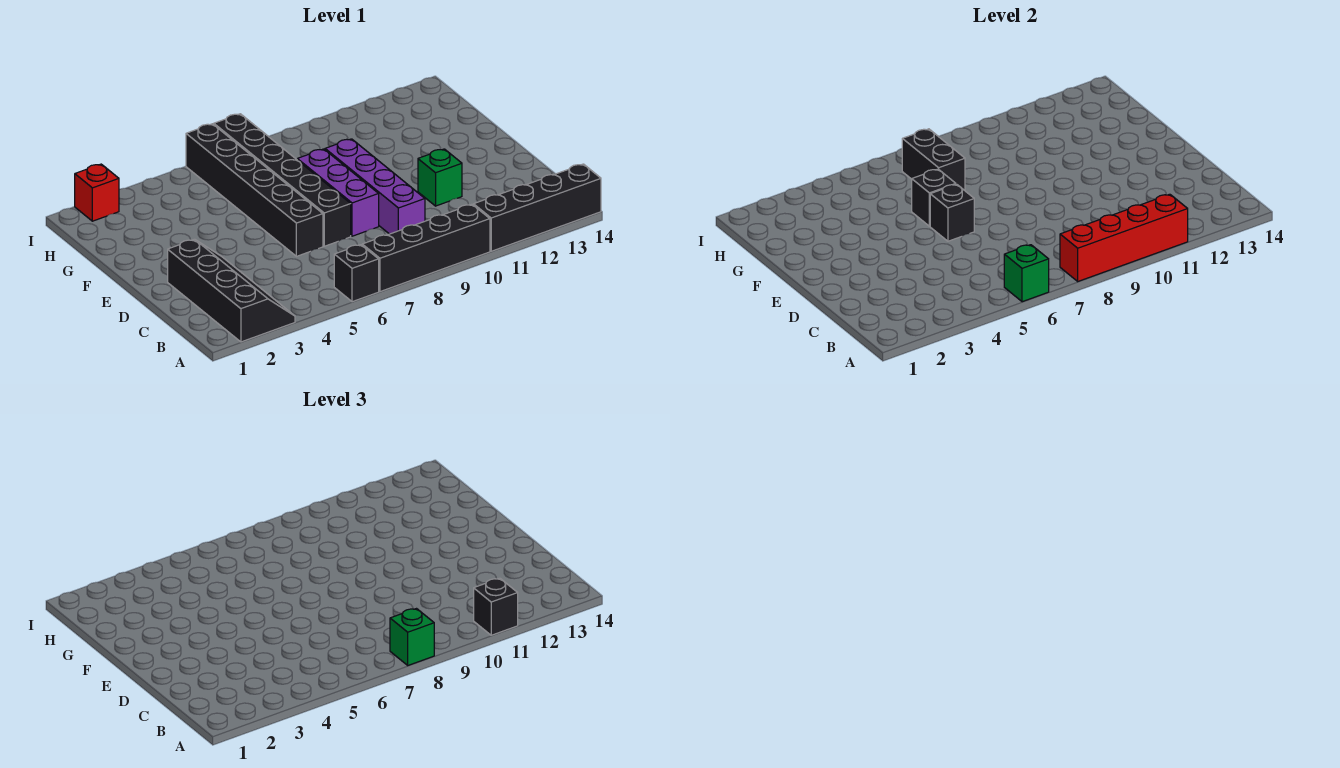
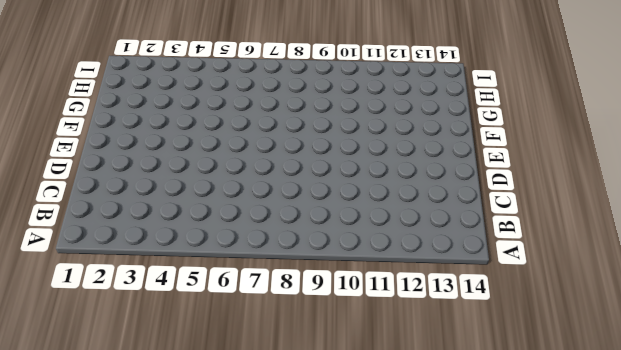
none -> black 2x4 slope [168,239,295,342]
none -> black 1x1 brick [334,245,379,302]
none -> black 1x4 brick [362,204,490,292]

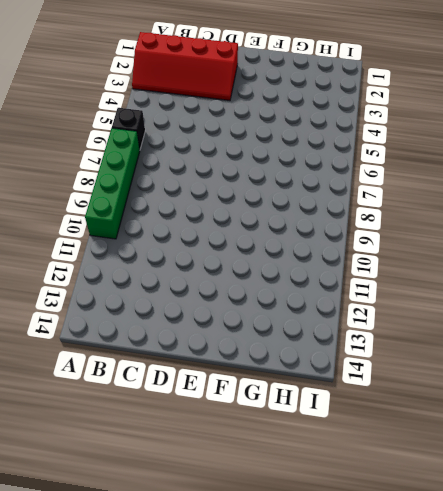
red 2x4 slope [132,32,238,100] -> black 2x4 slope [168,239,295,342]
green 1x4 brick [85,128,140,239] -> black 1x4 brick [362,204,490,292]
none -> black 1x4 brick [474,164,601,251]
none -> purple 1x4 brick [325,139,425,234]
none -> black 1x6 brick [186,124,323,256]

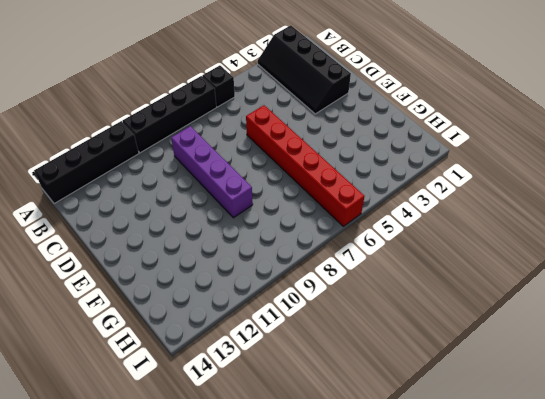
red 1x6 brick [246,105,365,226] -> black 1x6 brick [186,124,323,256]
none -> black 1x6 brick [214,114,351,246]
none -> purple 1x3 brick [297,149,379,236]
none -> green 1x1 brick [418,149,462,206]

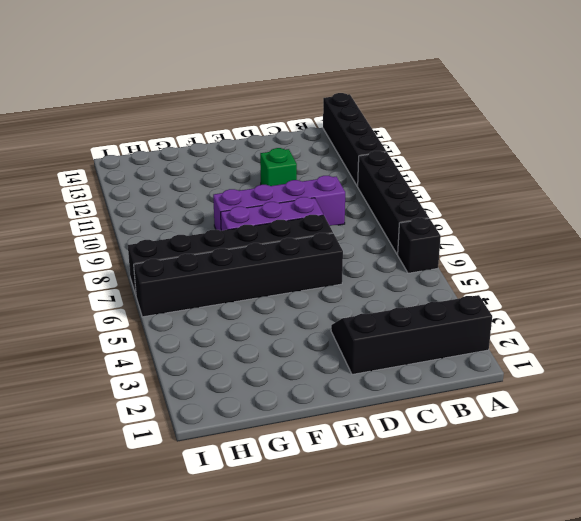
none -> red 1x1 brick [75,164,119,221]
none -> green 1x1 brick [1004,245,1049,302]
none -> red 1x4 brick [1060,194,1188,281]

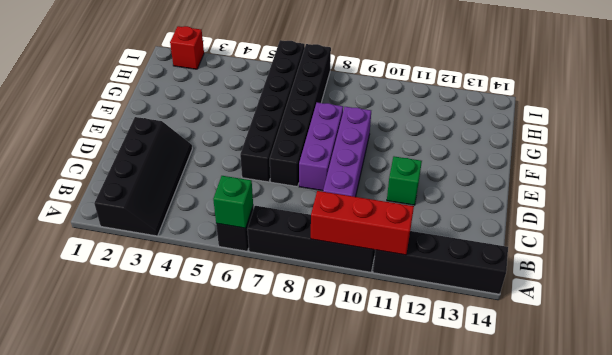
red 1x3 brick [311,191,414,255] -> red 1x4 brick [1060,194,1188,281]
none -> black 1x1 brick [930,184,974,241]
none -> black 1x1 brick [912,169,956,226]
none -> black 1x2 brick [902,129,965,190]

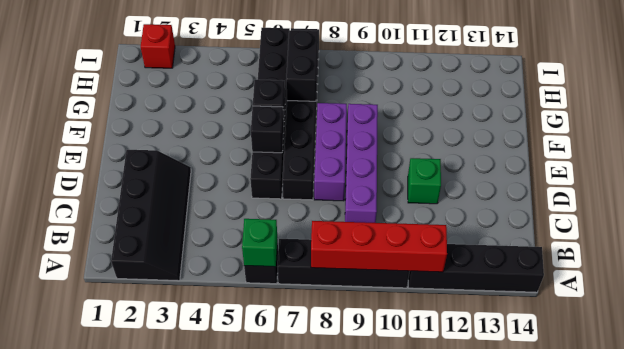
none -> green 1x1 brick [390,609,434,665]
none -> black 1x1 brick [474,578,518,635]

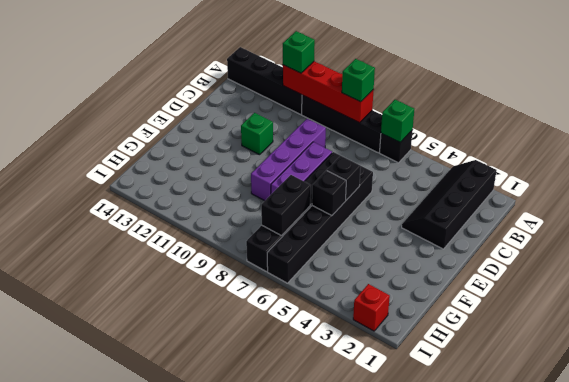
green 1x1 brick [283,31,315,73] -> black 1x1 brick [474,578,518,635]

